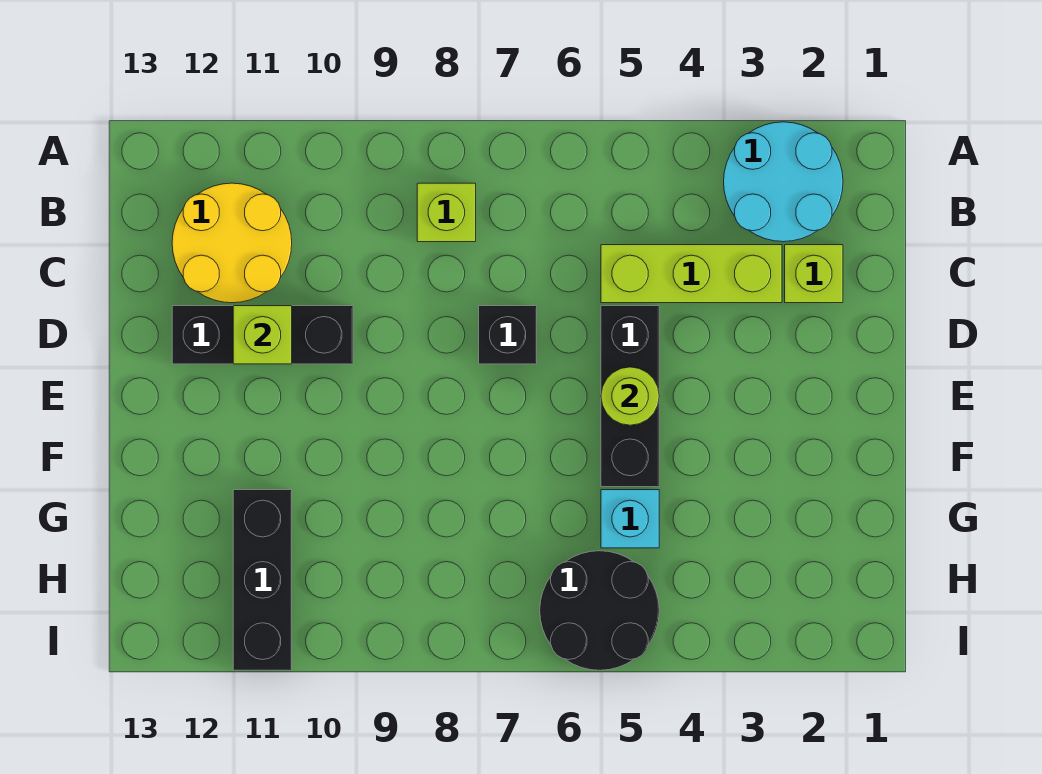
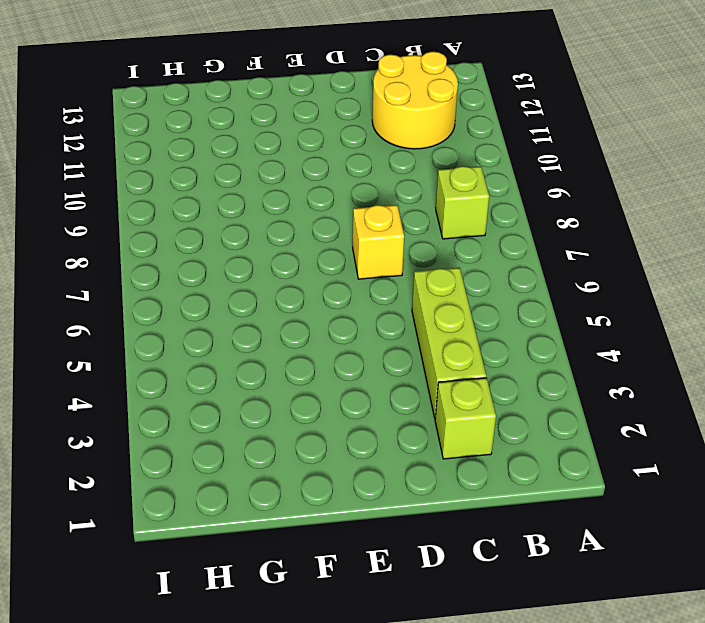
yellow 1x1 brick [353,205,404,279] -> black 1x1 brick [479,306,537,364]
none -> cyan 2x2 round brick [724,122,843,242]
none -> black 1x3 brick [601,306,659,487]
none -> black 1x3 brick [172,306,353,364]

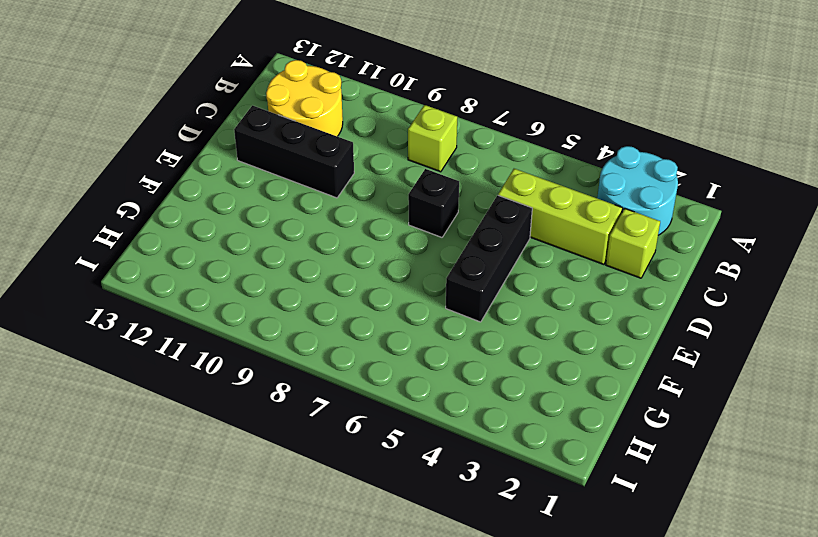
none -> cyan 1x1 brick [601,490,659,548]
none -> black 1x3 brick [233,490,292,670]
none -> black 2x2 round brick [540,551,659,670]

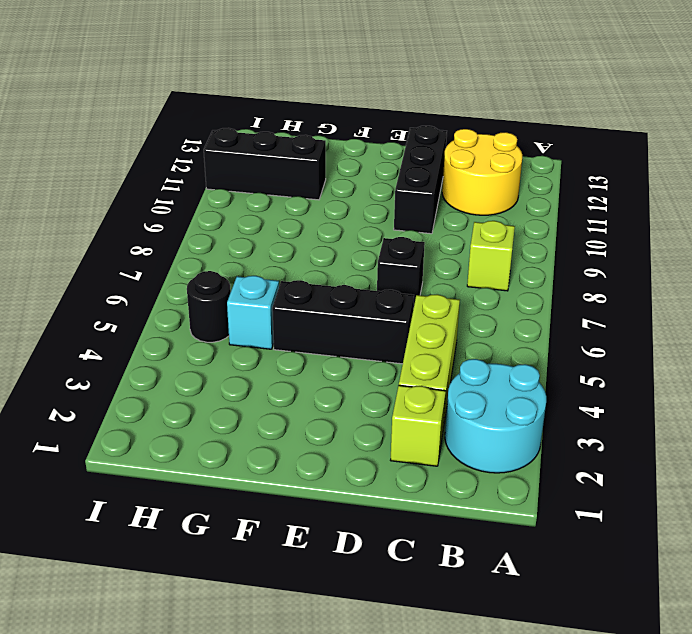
black 1x1 round brick [187,271,231,342] -> black 2x2 round brick [540,551,659,670]
none -> lime 1x1 brick [233,306,292,364]
none -> lime 1x1 round brick [601,367,659,425]

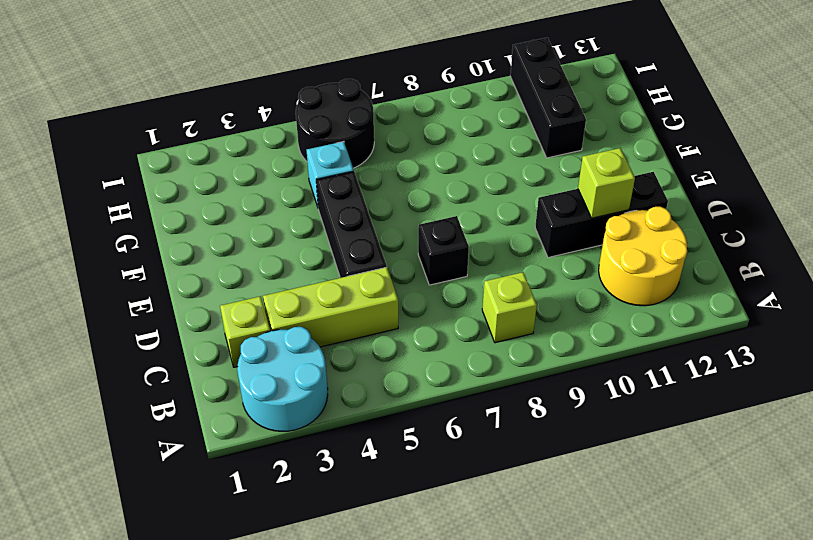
none -> lime 1x1 round brick [601,367,659,425]

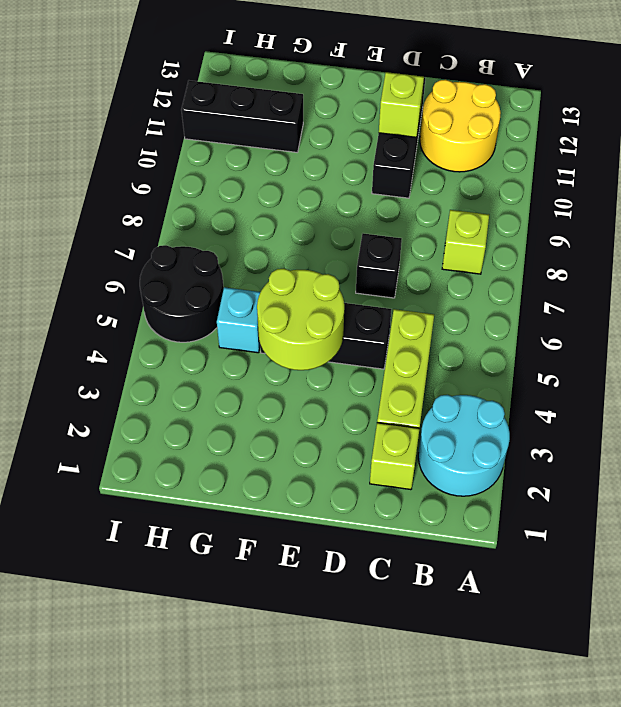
lime 2x2 round brick [257,268,344,370] -> lime 1x1 round brick [601,367,659,425]

